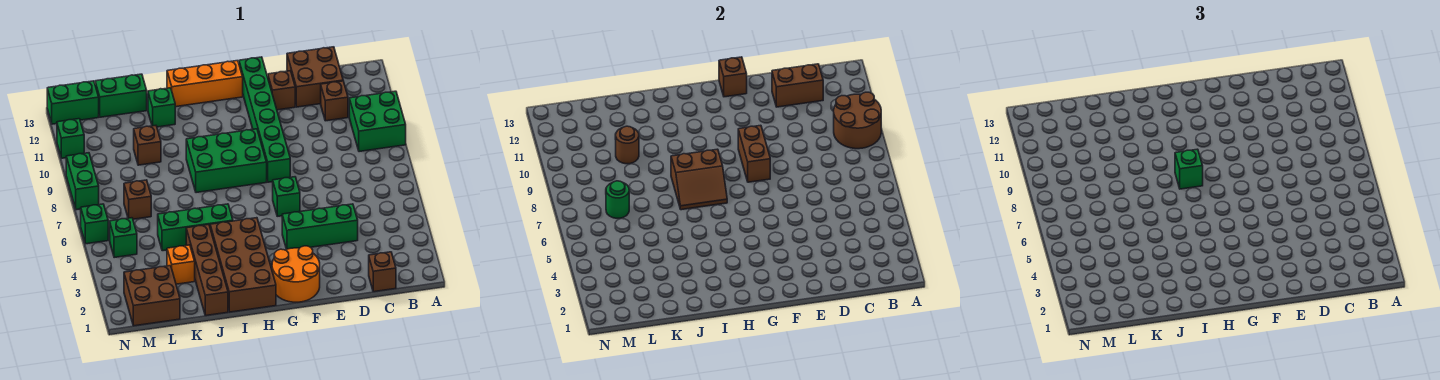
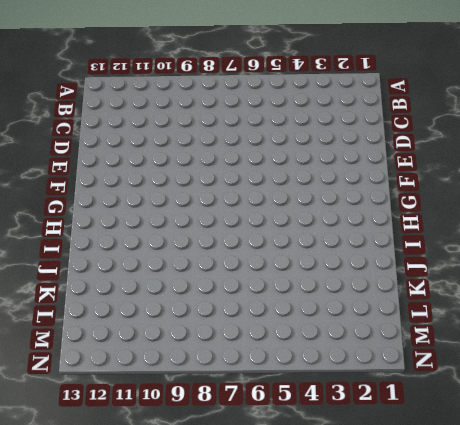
none -> green 2x2 brick [349,91,406,152]
none -> brown 1x1 brick [369,252,396,292]
none -> brown 1x1 brick [321,81,348,121]
none -> brown 2x2 brick [287,47,343,107]

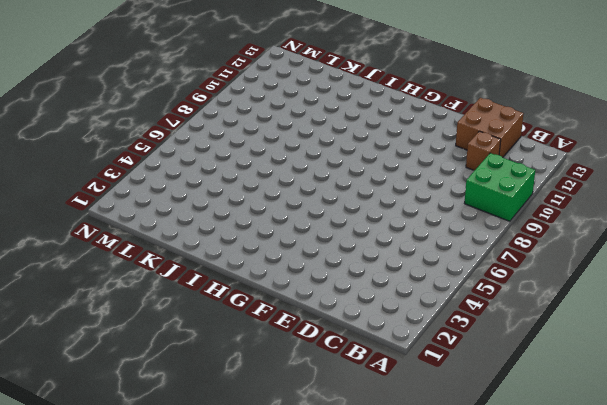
none -> brown 1x1 brick [369,252,396,292]
none -> green 1x3 brick [282,204,358,249]
none -> brown 1x1 brick [268,71,295,110]
none -> orange 2x2 round brick [272,246,320,302]

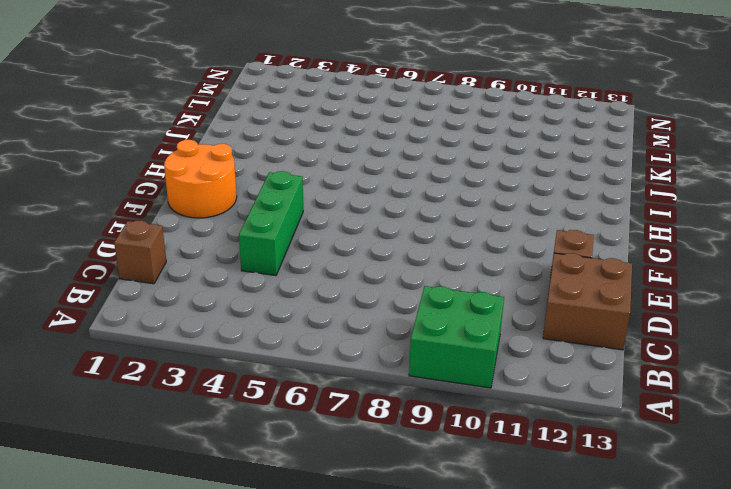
none -> brown 1x1 brick [321,81,348,121]
none -> green 1x1 brick [273,177,300,216]
none -> green 1x6 brick [239,57,290,182]
none -> green 2x3 brick [186,129,267,193]

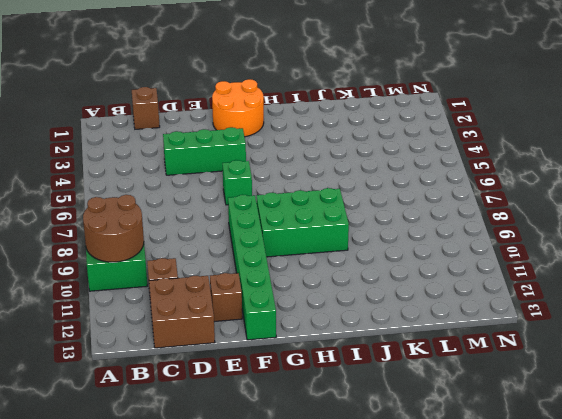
none -> orange 1x3 brick [167,61,243,107]
none -> brown 2x4 brick [210,218,276,312]
none -> green 1x3 brick [158,204,233,251]
none -> brown 1x4 brick [186,225,228,316]

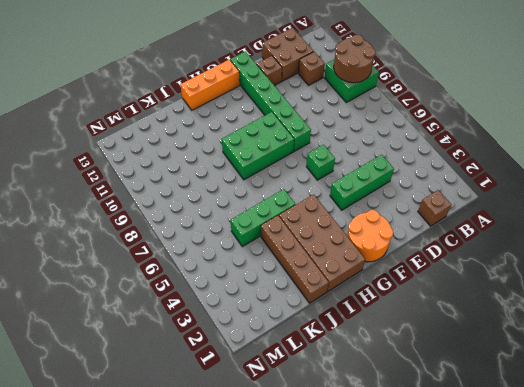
none -> green 1x1 brick [148,88,175,127]
none -> orange 1x1 brick [167,245,195,284]
none -> brown 1x1 brick [134,126,161,165]
none -> green 1x2 brick [95,74,147,117]

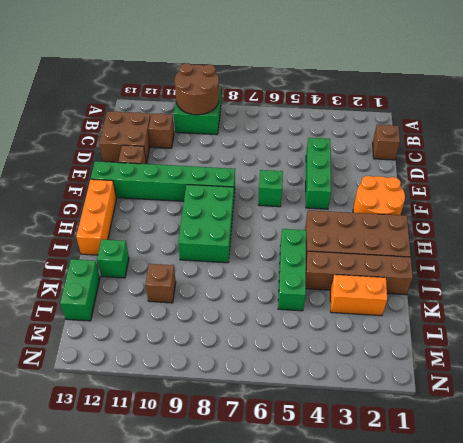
orange 1x2 brick [330,275,387,316] -> orange 1x1 brick [167,245,195,284]
none -> brown 2x2 brick [124,266,180,326]
none -> brown 1x1 brick [124,180,151,219]
none -> green 1x1 brick [110,218,137,258]
none -> green 1x2 brick [47,81,99,124]

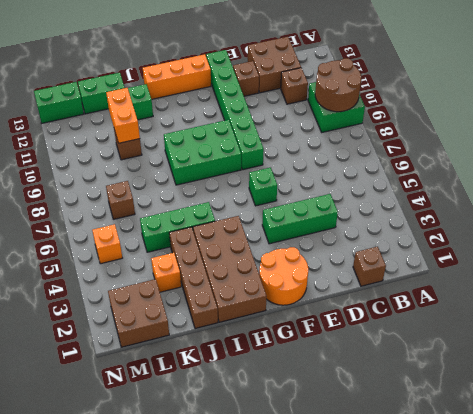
orange 1x2 brick [106,88,140,143] -> brown 1x1 round brick [616,126,639,164]
orange 1x1 brick [92,224,122,264] -> green 1x1 brick [110,218,137,258]
none -> green 1x1 brick [81,204,108,244]
none -> green 1x2 brick [66,153,99,210]
none -> green 1x1 brick [57,119,84,158]
none -> brown 1x2 brick [772,64,823,107]

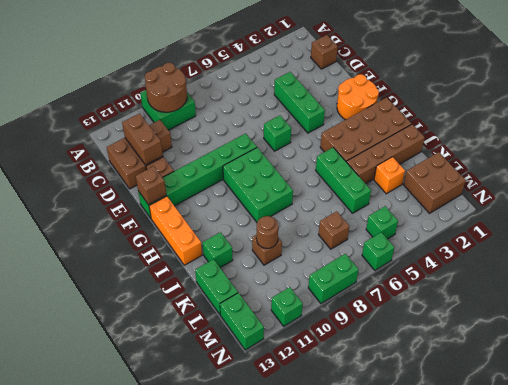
none -> brown 1x2 brick [738,125,770,182]
none -> brown 2x2 slope [671,149,727,210]
none -> green 1x1 round brick [606,181,629,218]
none -> green 1x1 brick [1175,149,1203,189]

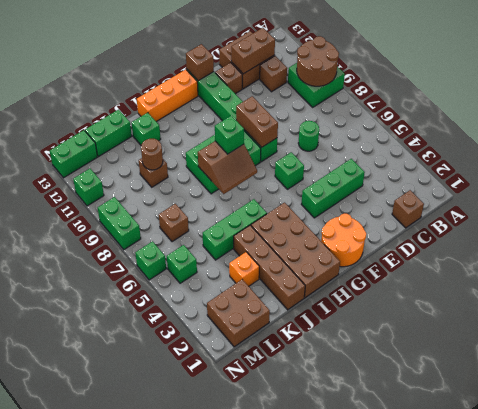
green 1x1 round brick [298,121,319,151] -> green 1x1 round brick moved to [606,181,629,218]

